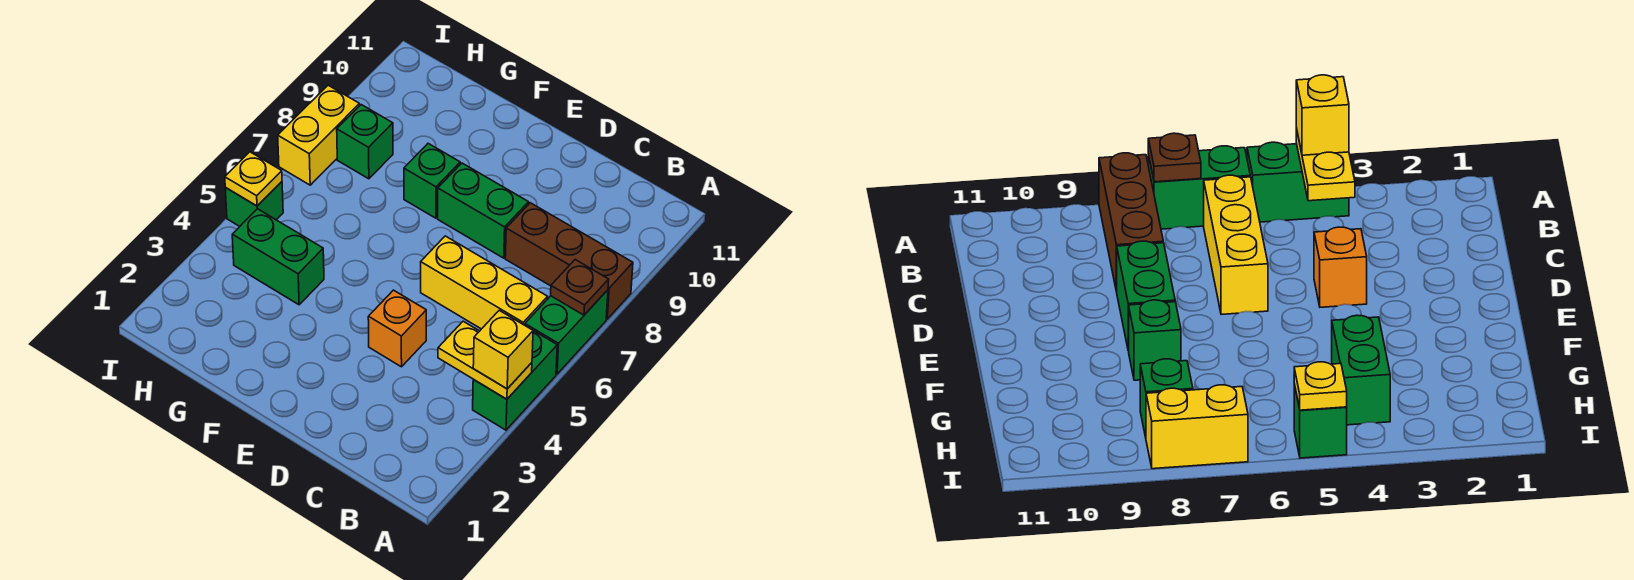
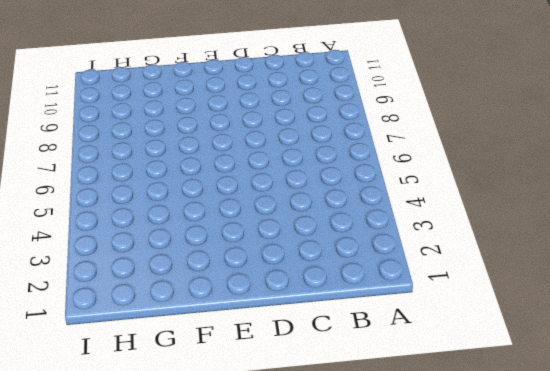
none -> green 1x2 brick [473,331,557,430]
none -> green 1x2 brick [525,290,608,374]
none -> brown 1x3 brick [505,203,633,319]

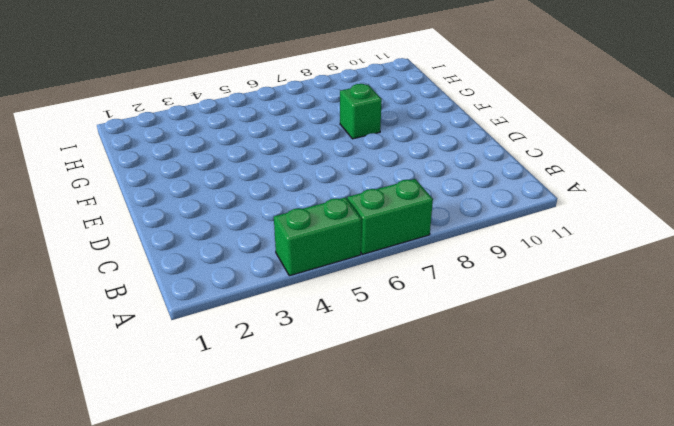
none -> brown 1x3 brick [505,203,633,319]
none -> yellow 1x3 brick [421,236,548,329]
none -> orange 1x1 brick [368,290,426,367]

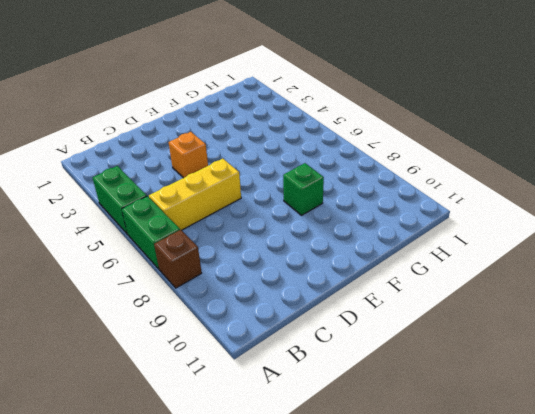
brown 1x1 brick [154,230,202,288] -> brown 1x3 brick [505,203,633,319]
none -> green 1x2 brick [438,163,529,258]
none -> green 1x2 brick [232,209,324,305]
none -> green 1x1 brick [337,105,393,179]

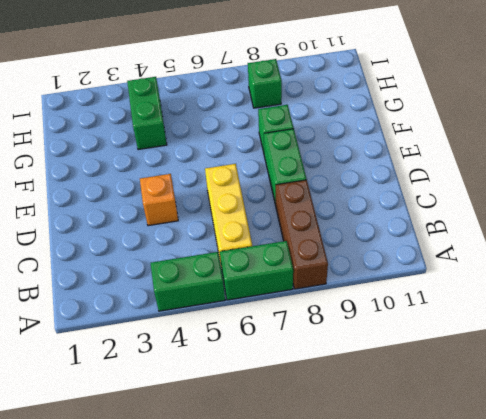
none -> green 1x1 brick [225,182,283,226]
none -> yellow 1x2 brick [278,85,360,185]
none -> yellow 1x2 plate [438,321,532,399]

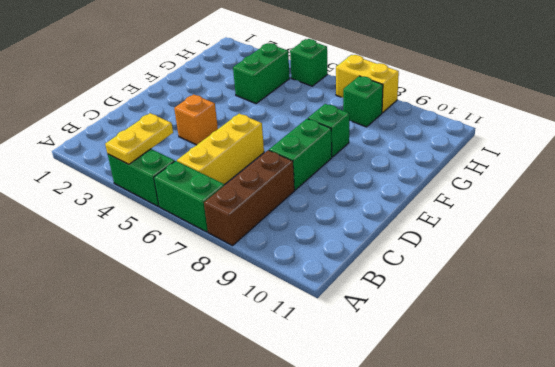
none -> brown 1x1 plate [551,260,609,315]
none -> yellow 1x1 plate [225,152,282,206]
none -> yellow 1x1 brick [473,310,533,389]

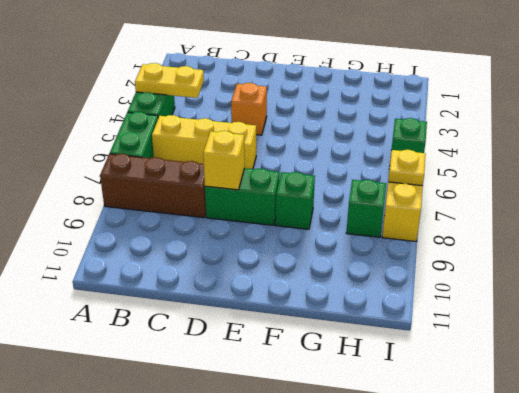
yellow 1x1 brick [203,131,245,190] -> yellow 1x1 brick moved to [473,310,533,389]
yellow 1x1 plate [388,150,426,186] -> yellow 1x1 plate moved to [225,152,282,206]
none -> green 1x2 brick [232,209,324,305]
none -> brown 1x1 plate [551,260,609,315]

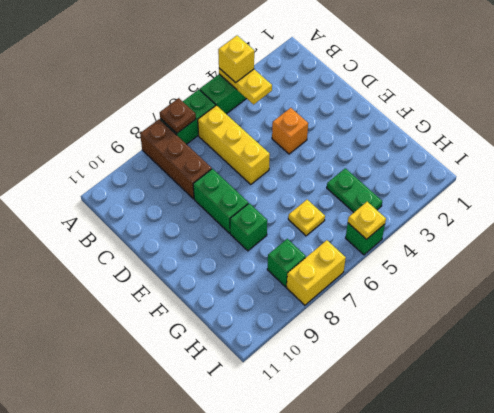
green 1x2 plate [327,168,382,212] -> green 1x2 brick [232,209,324,305]
yellow 1x1 plate [288,200,325,236] -> none

